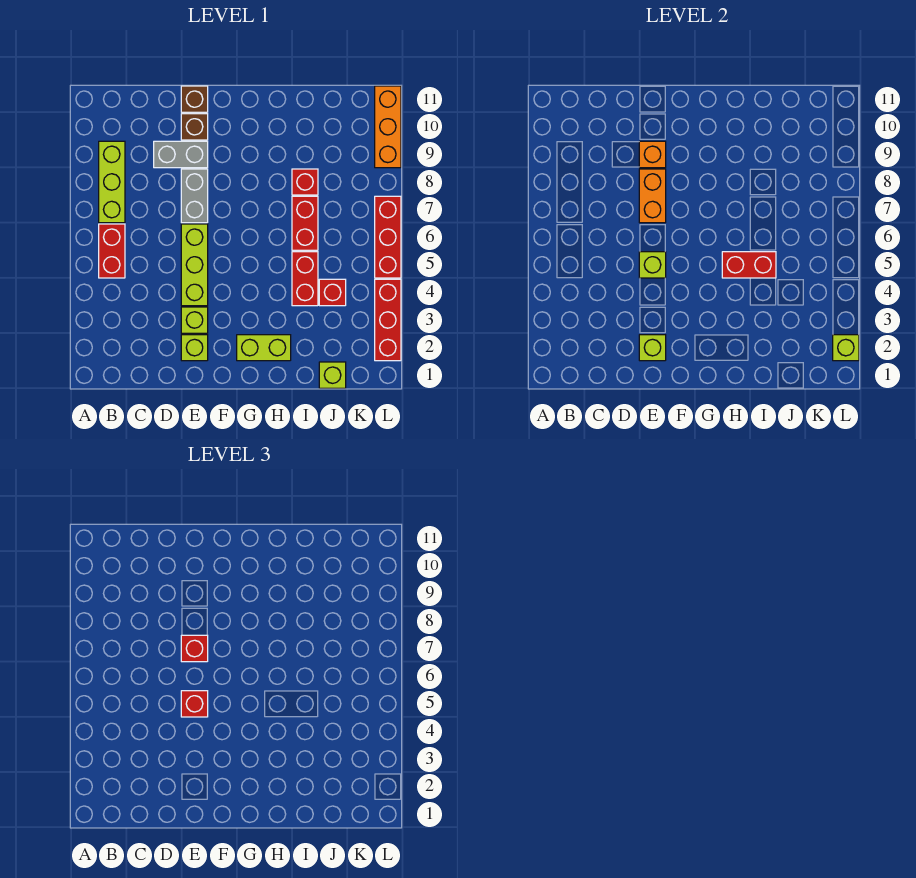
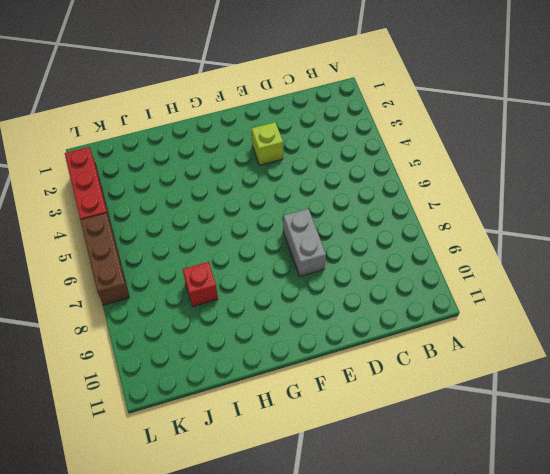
brown 1x3 brick [81,213,129,305] -> red 1x3 brick [375,196,401,278]
none -> red 1x2 brick [99,224,125,278]
none -> lime 1x3 brick [99,141,125,223]
none -> grey 1x2 brick [154,141,208,168]

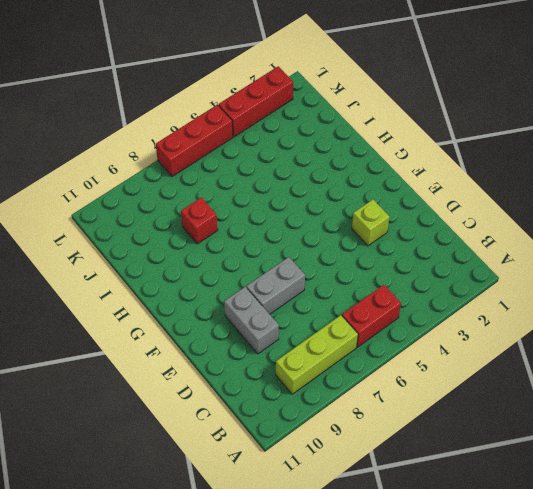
none -> lime 1x1 brick [181,335,208,361]
none -> lime 1x3 brick [181,224,208,306]
none -> brown 1x1 brick [181,114,208,140]

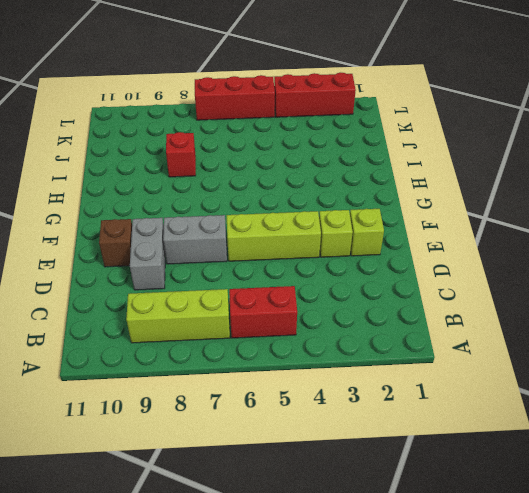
none -> brown 1x1 brick [181,86,208,112]
none -> lime 1x2 brick [237,335,291,361]
none -> red 1x2 brick [292,252,318,306]

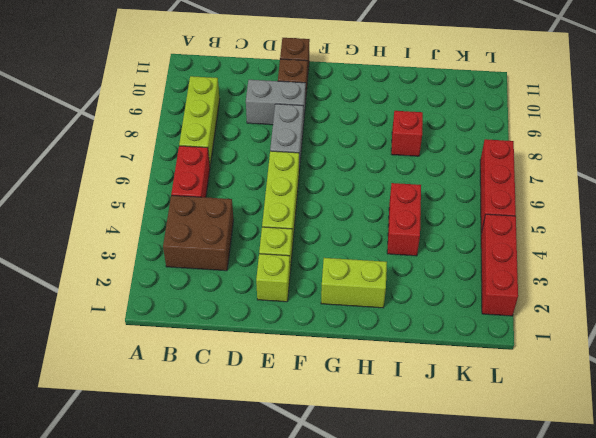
brown 2x2 brick [163,195,234,271] -> none
none -> red 1x2 brick [292,196,318,250]
none -> lime 1x1 brick [319,362,346,388]
none -> red 1x1 brick [319,279,346,306]

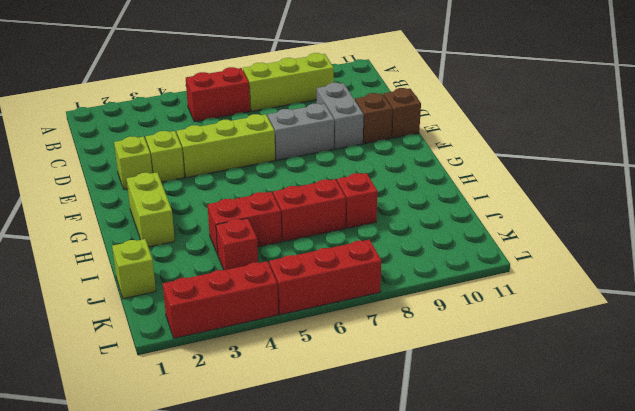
none -> orange 1x3 brick [375,86,401,168]
none -> lime 1x1 brick [639,335,666,361]
none -> lime 1x1 brick [639,252,666,278]

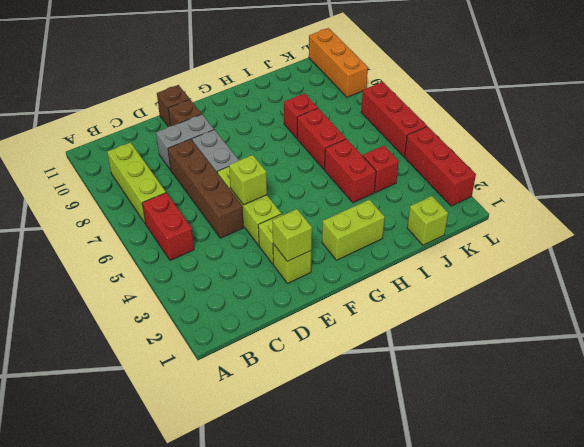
brown 1x4 brick [168,139,244,238] -> none
none -> orange 1x2 brick [639,169,666,223]
none -> orange 1x1 brick [639,141,666,168]
none -> red 1x2 brick [722,252,776,278]

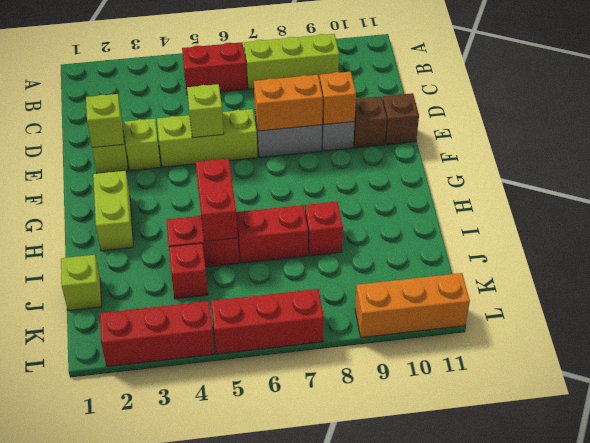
none -> lime 1x1 brick [833,335,859,361]
none -> red 1x1 brick [181,691,208,717]
none -> red 1x1 brick [181,635,208,662]

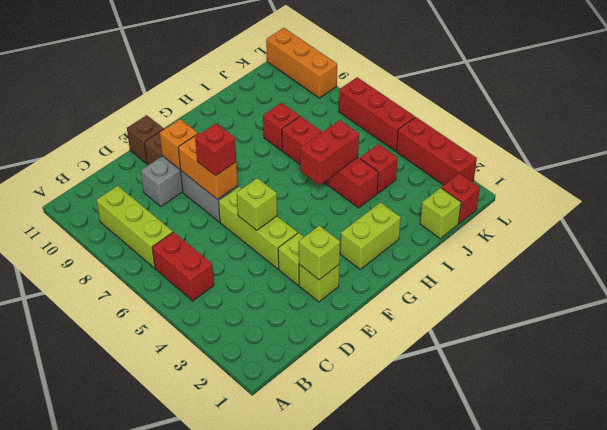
red 1x1 brick [441,173,480,224] -> red 1x1 brick moved to [181,691,208,717]
none -> lime 1x1 brick [833,335,859,361]

